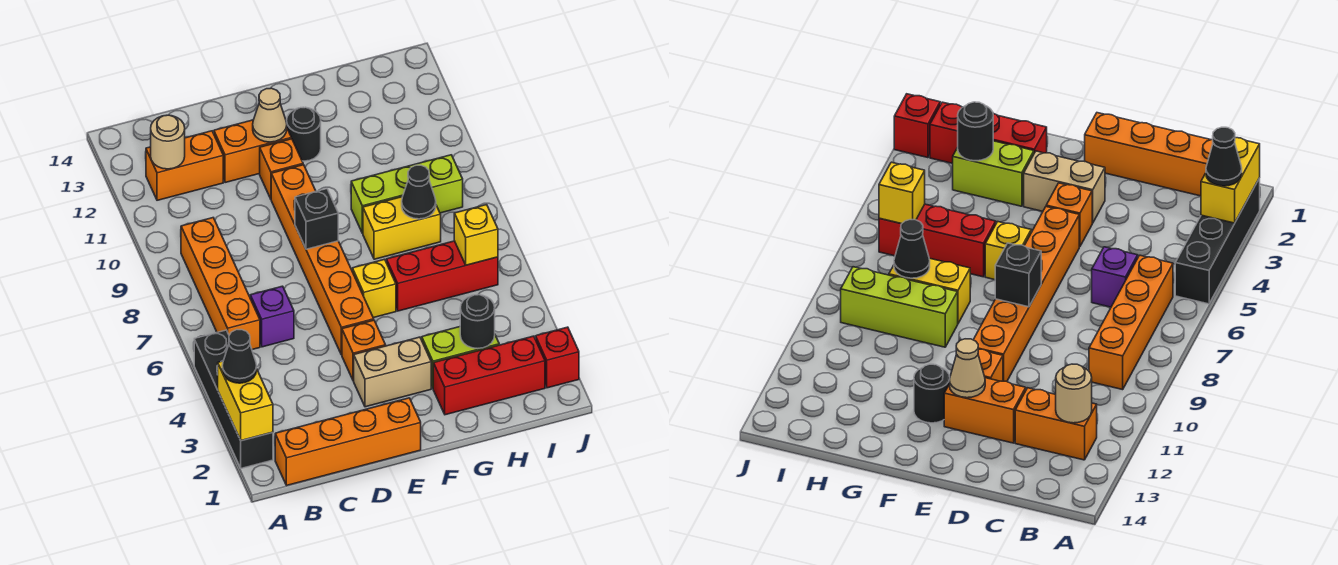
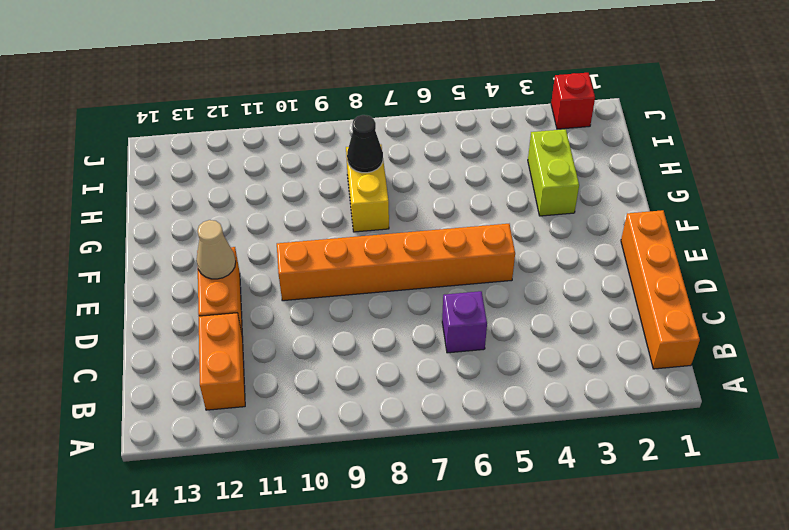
none -> black 1x4 brick [194,330,273,468]
none -> orange 1x4 brick [181,218,260,350]
none -> tan 1x2 brick [354,337,431,407]

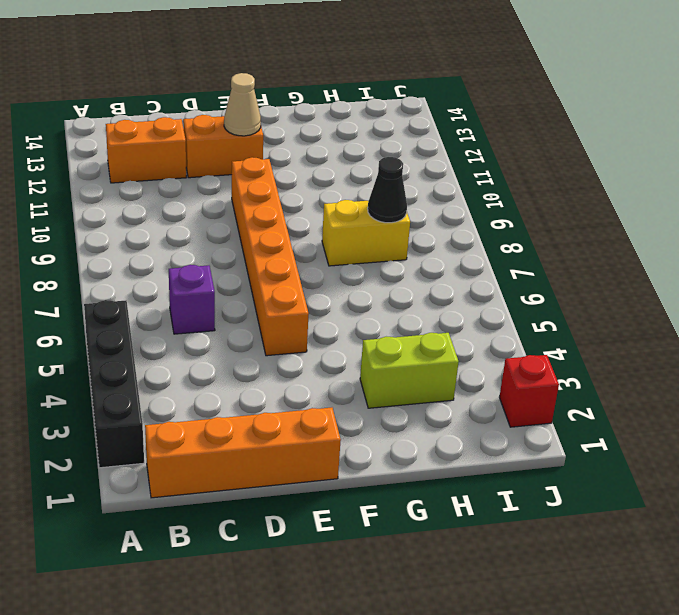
none -> orange 1x4 brick [181,218,260,350]
none -> tan 1x2 brick [354,337,431,407]
none -> orange 1x1 brick [342,320,386,381]

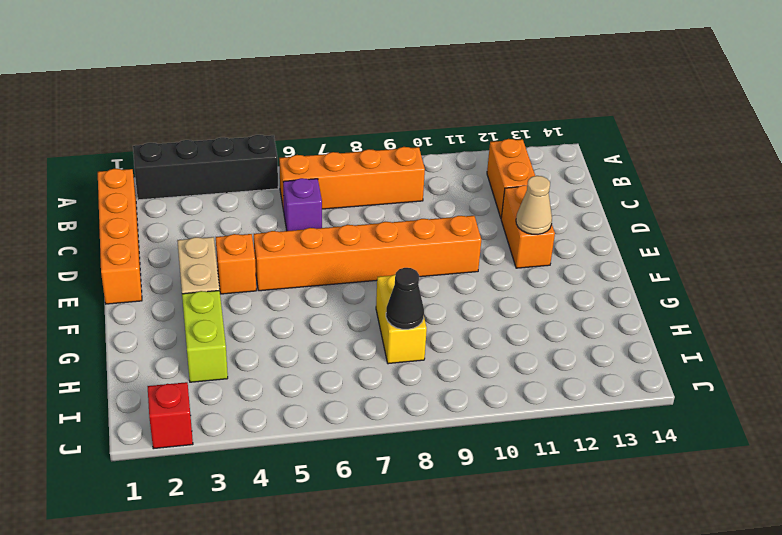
none -> orange 1x1 brick [260,139,303,199]
none -> yellow 1x1 brick [352,259,396,318]
none -> black 1x1 round brick [287,107,321,161]

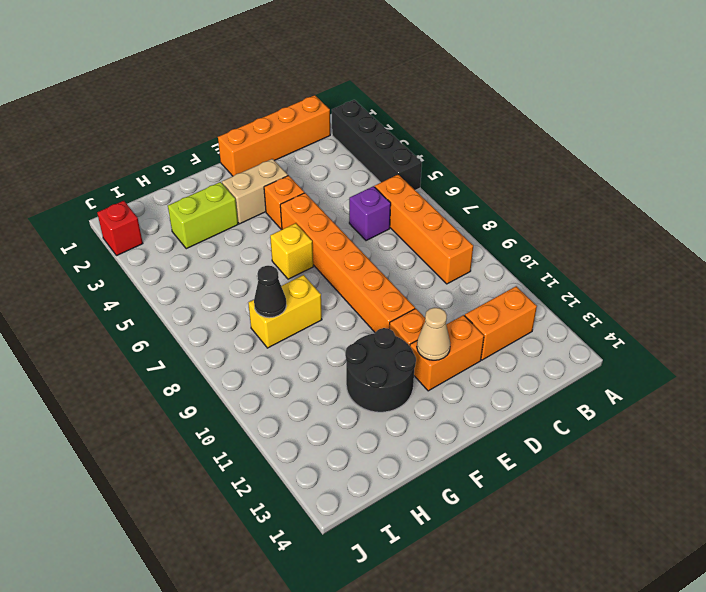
black 2x2 round brick [345,328,416,412] -> black 1x1 round brick [287,107,321,161]
none -> red 1x3 brick [433,336,545,415]
none -> red 1x3 brick [386,241,498,311]
none -> lime 1x3 brick [351,155,463,233]

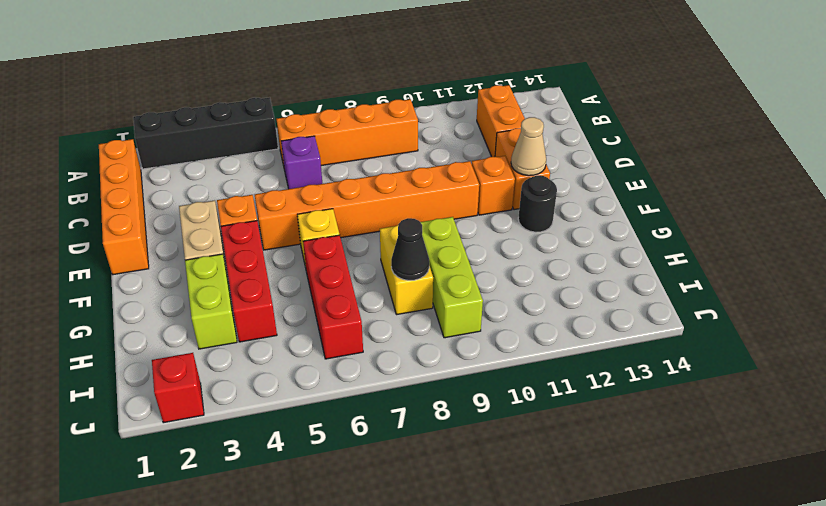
red 1x3 brick [221,221,277,342] -> red 1x3 brick moved to [433,336,545,415]
none -> yellow 1x2 brick [218,361,273,441]
none -> tan 1x1 round brick [151,115,185,169]
none -> black 1x1 brick [295,189,338,249]

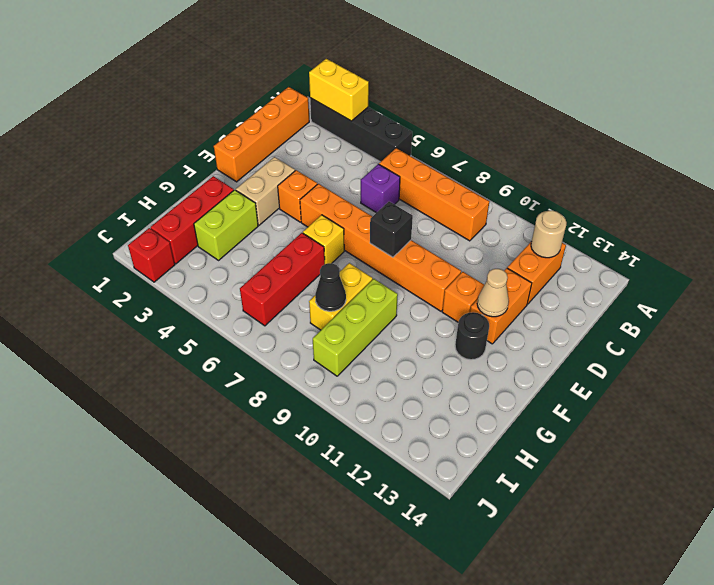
none -> black 1x1 round brick [460,295,495,348]
none -> yellow 1x1 brick [454,205,498,265]
none -> black 1x1 cone [222,330,257,383]

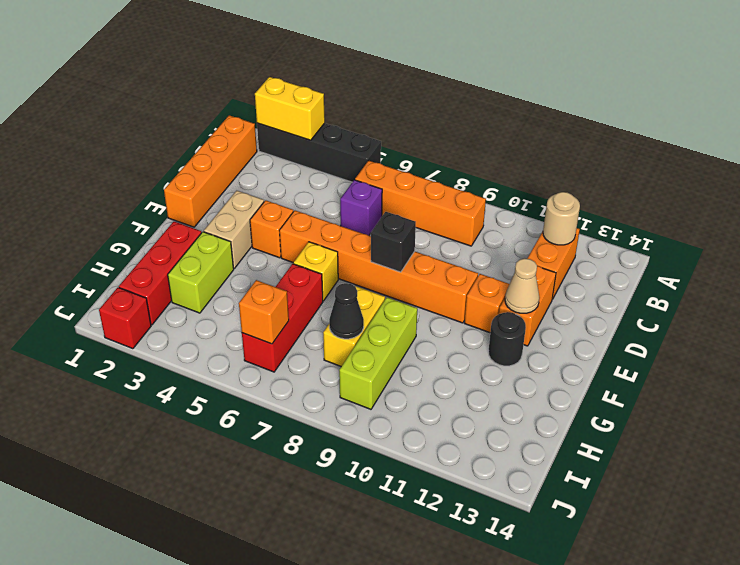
orange 1x1 brick [239,280,289,344] -> yellow 1x1 brick [454,205,498,265]
none -> black 1x1 round brick [460,295,495,348]
none -> black 1x1 cone [222,330,257,383]

